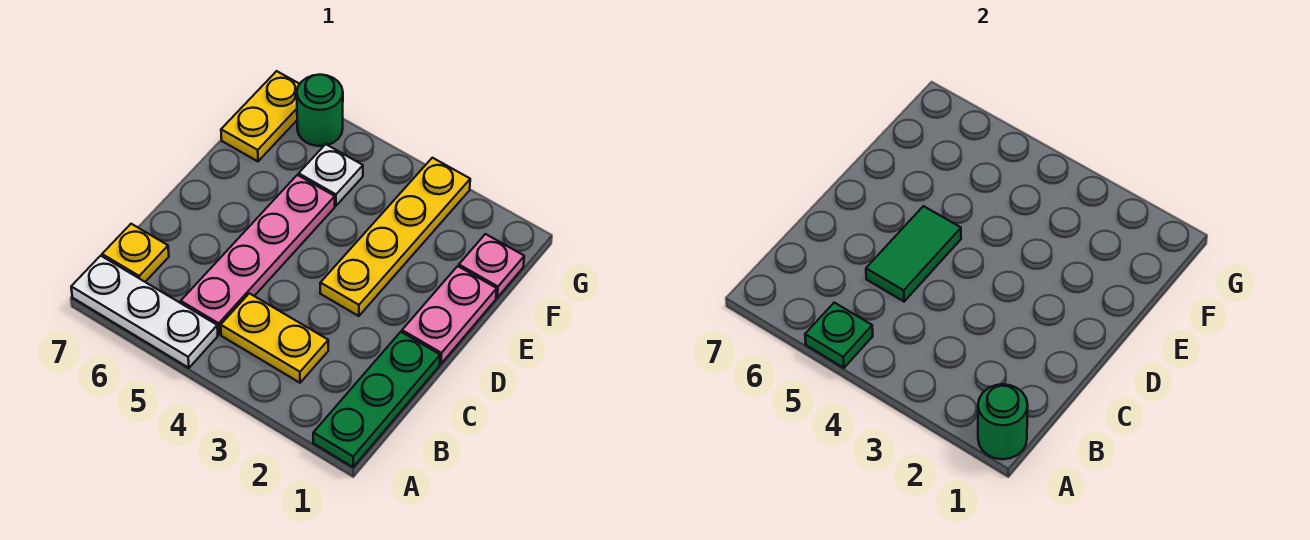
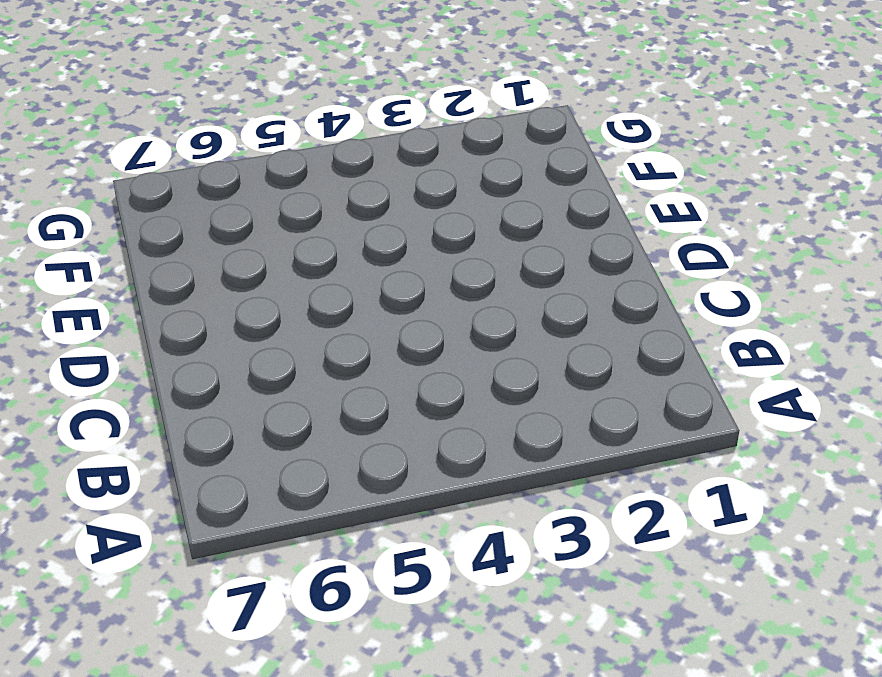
none -> green 1x3 plate [313,332,440,467]
none -> white 1x3 plate [71,256,218,368]
none -> yellow 1x2 plate [221,293,328,383]

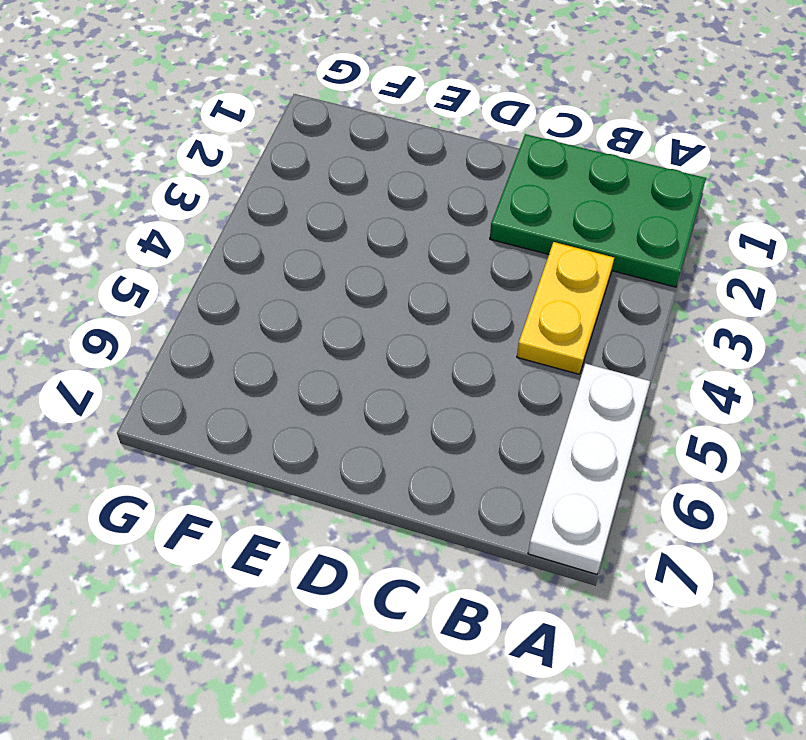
green 2x3 plate [490,134,706,287] -> green 1x3 plate [313,332,440,467]
none -> pink 1x4 plate [181,175,335,334]
none -> yellow 1x1 plate [102,224,169,282]
none -> pink 1x2 plate [402,266,497,364]

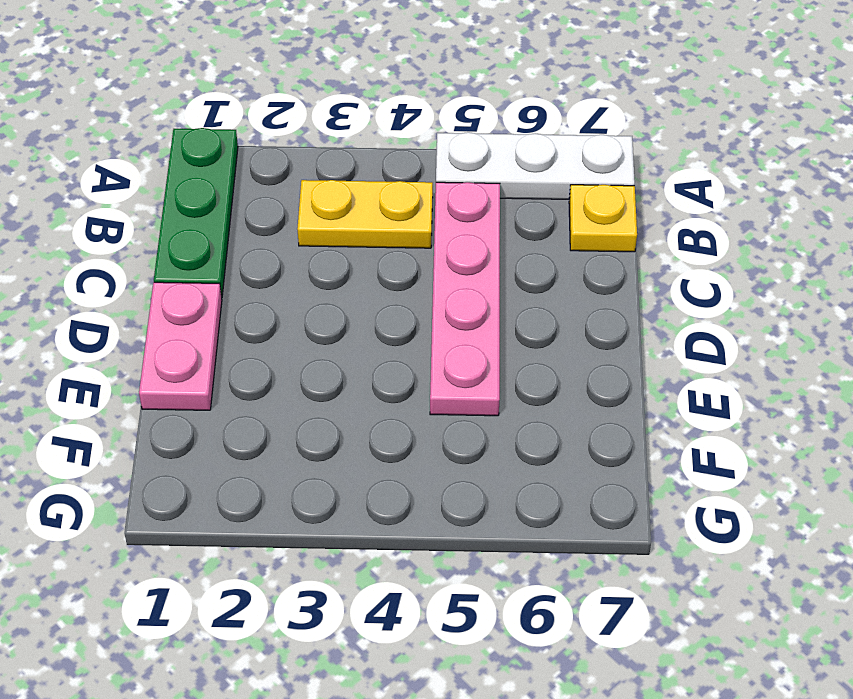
none -> yellow 1x4 plate [320,158,470,316]
none -> pink 1x1 plate [459,234,524,298]
none -> white 1x1 plate [299,144,363,206]

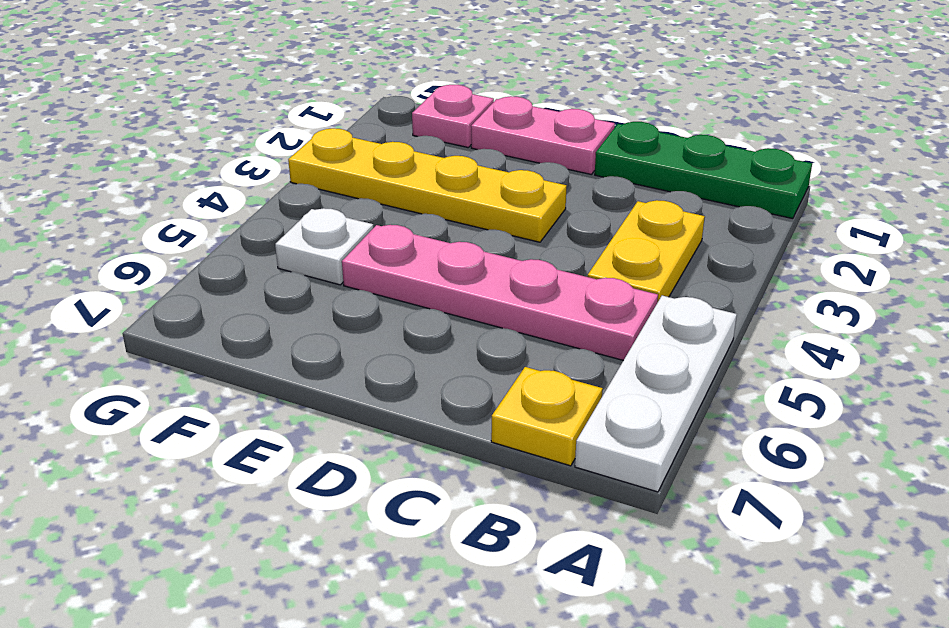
none -> yellow 1x2 plate [221,71,300,161]
none -> green 1x1 round brick [297,75,343,146]
none -> green 1x1 round brick [978,384,1028,459]

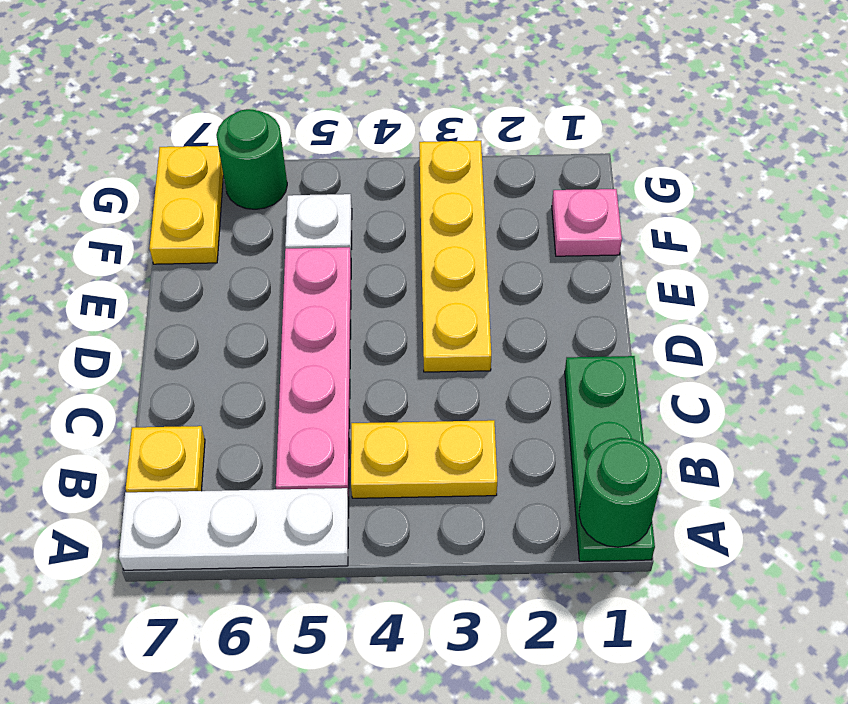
none -> pink 1x2 plate [402,266,497,364]
none -> green 1x1 plate [805,303,873,368]
none -> green 1x2 tile [866,206,961,301]

